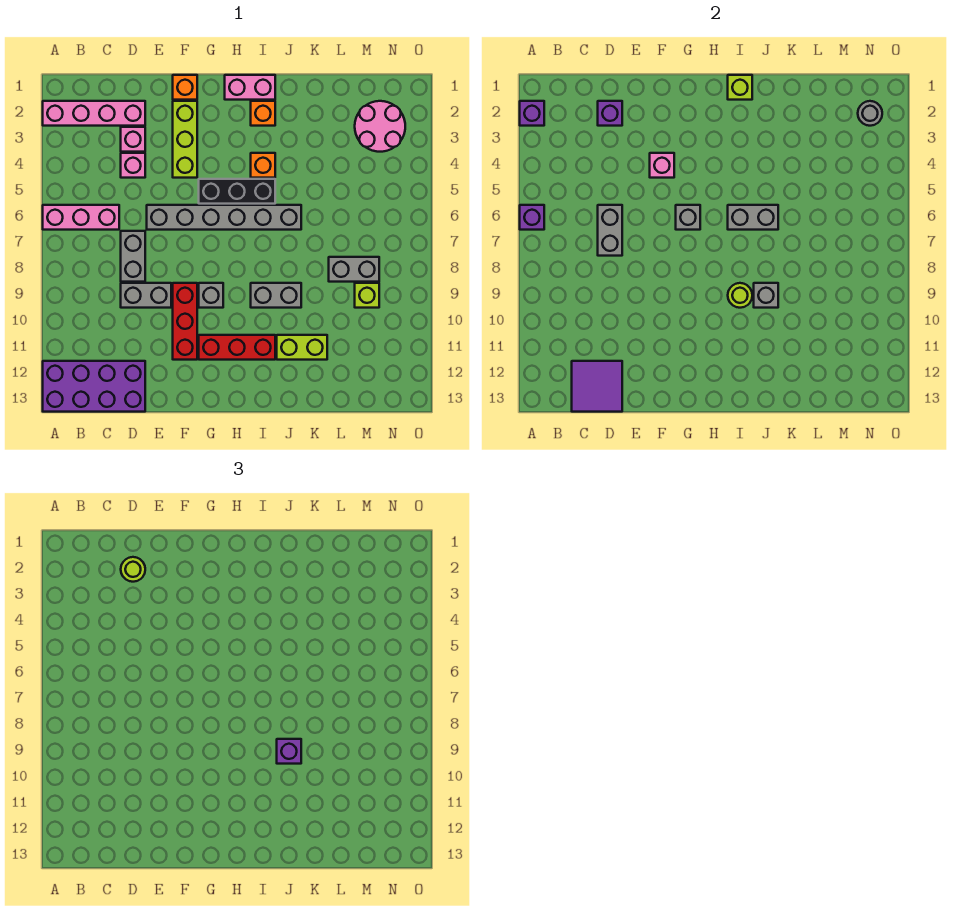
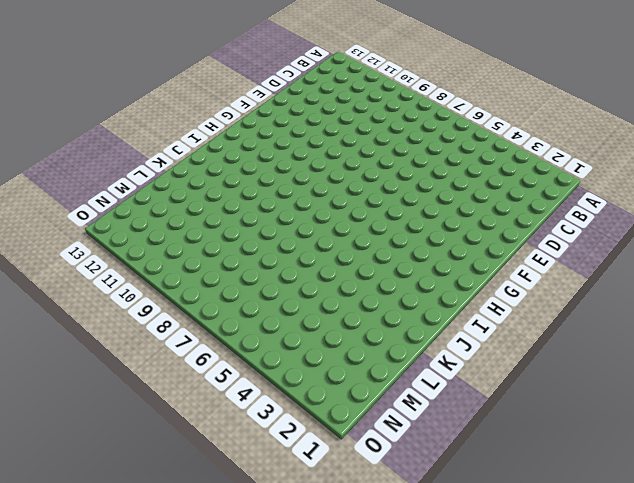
none -> pink 1x4 brick [43,101,145,126]
none -> pink 1x3 brick [43,205,119,230]
none -> purple 2x4 brick [43,361,145,412]
none -> pink 1x1 brick [121,127,145,152]

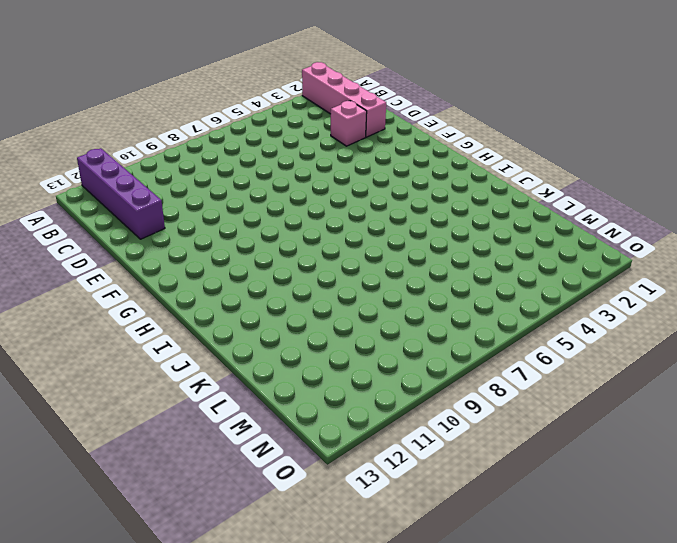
purple 1x4 brick [77,148,165,239] -> purple 2x4 brick [43,361,145,412]
none -> pink 1x3 brick [43,205,119,230]
none -> pink 1x1 brick [121,153,145,178]
none -> grey 1x2 brick [121,231,145,282]
none -> grey 1x2 brick [121,283,171,308]

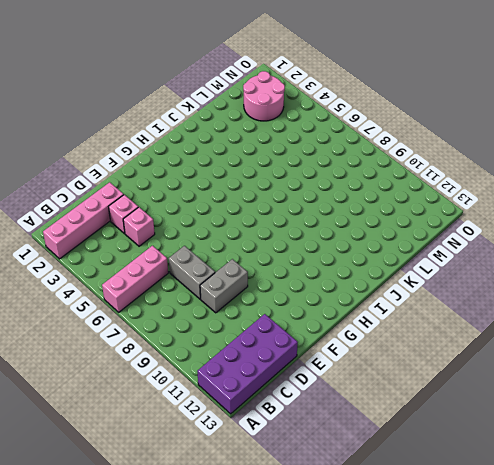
none -> grey 1x6 brick [147,205,301,230]
none -> orange 1x1 brick [173,75,197,100]
none -> lime 1x3 brick [173,101,197,178]
none -> red 1x3 brick [173,283,197,360]

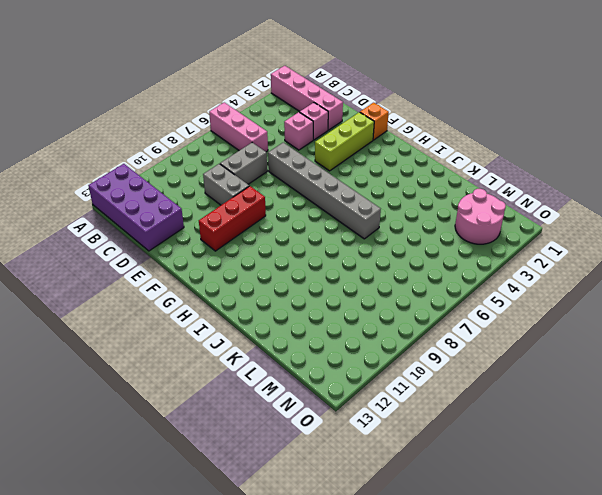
none -> black 1x3 brick [199,179,275,204]
none -> grey 1x1 brick [199,283,223,308]
none -> red 1x3 brick [199,335,275,360]
none -> pink 1x2 brick [225,75,275,100]

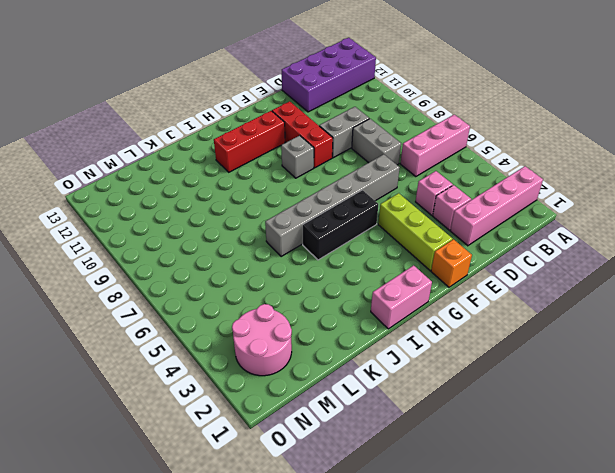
none -> orange 1x1 brick [251,101,275,126]
none -> orange 1x1 brick [251,153,275,178]
none -> grey 1x2 brick [251,283,301,308]
none -> lime 1x2 brick [277,335,327,360]

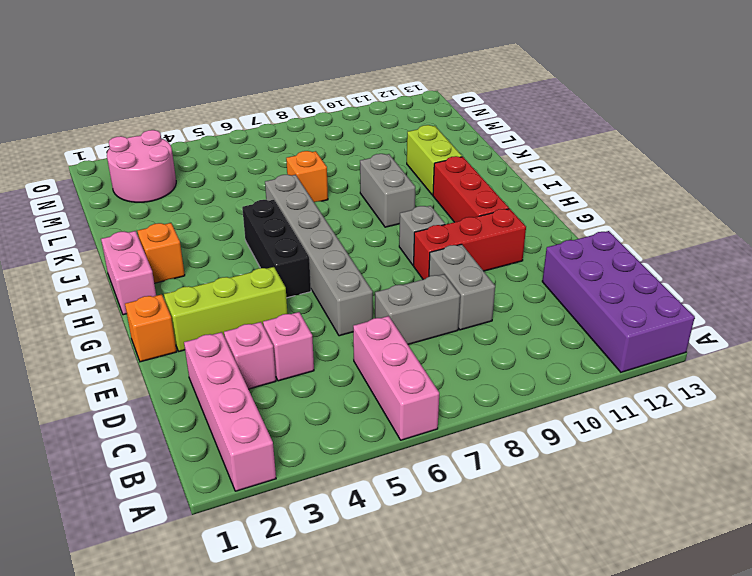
orange 1x1 brick [286,151,328,202] -> orange 1x1 brick moved to [251,153,275,178]
none -> grey 1x2 brick [329,257,379,282]
none -> lime 1x1 brick [355,283,379,308]
none -> purple 1x1 brick [520,101,544,126]
none -> purple 1x1 brick [520,205,544,230]

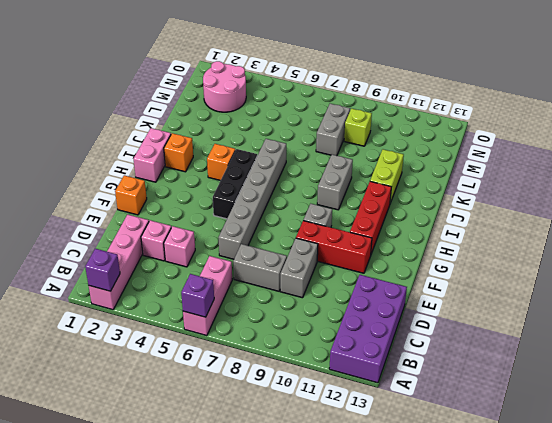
none -> lime 1x3 brick [173,101,197,178]
none -> purple 2x2 tile [572,361,622,412]
none -> purple 1x1 brick [598,101,622,126]
none -> grey 1x2 brick [598,205,622,256]

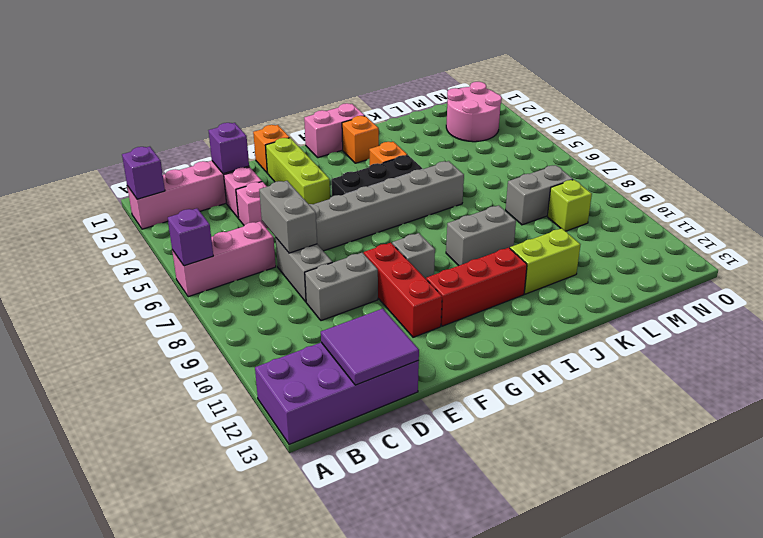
none -> pink 1x1 brick [650,153,674,178]
none -> grey 1x1 brick [676,205,700,230]
none -> lime 1x1 brick [728,75,752,100]
none -> grey 1x2 brick [728,205,778,230]

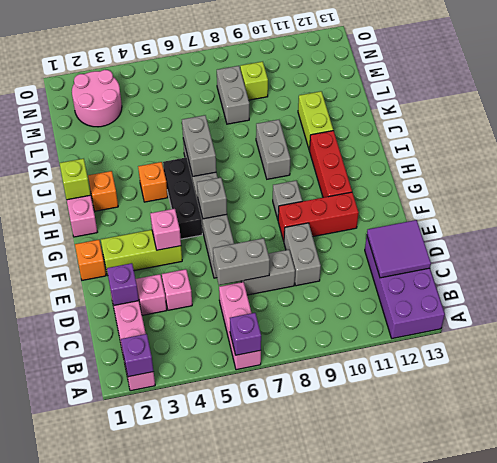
none -> lime 1x1 round brick [728,283,752,308]
none -> grey 1x1 brick [754,283,778,308]
none -> grey 1x1 round brick [858,101,882,126]
none -> lime 1x1 round brick [121,557,145,582]

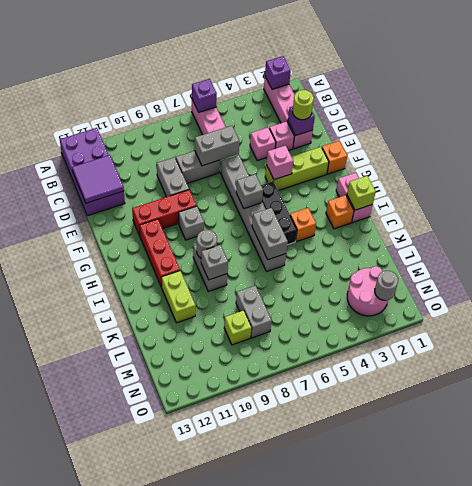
grey 1x1 round brick [197,230,217,258] -> lime 1x1 round brick [728,283,752,308]
none -> purple 1x1 brick [277,739,301,764]

